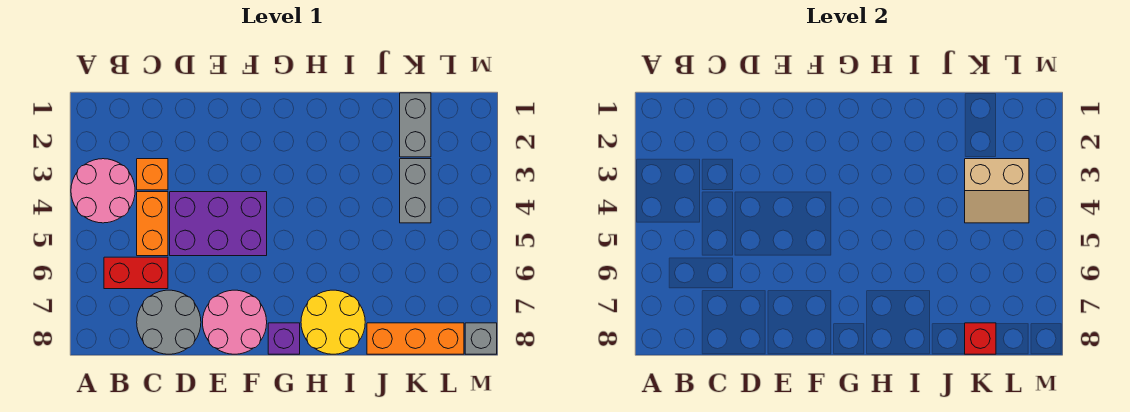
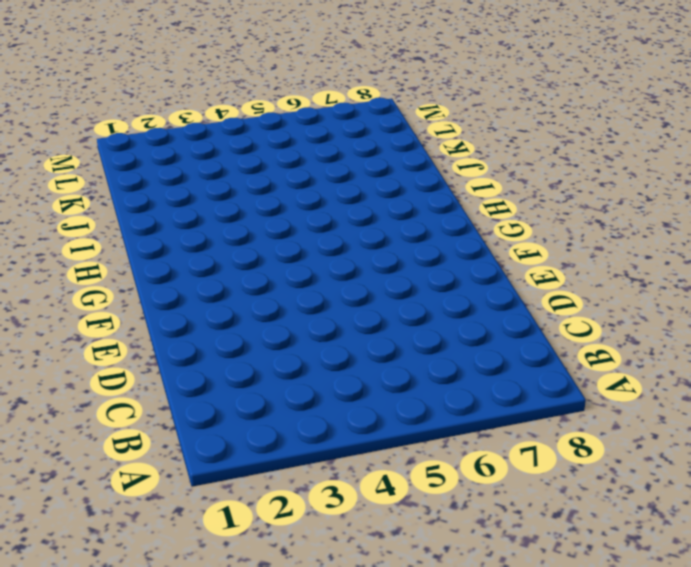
none -> pink 2x2 round brick [71,159,135,223]
none -> red 1x2 brick [104,257,168,289]
none -> orange 1x1 brick [137,159,168,190]

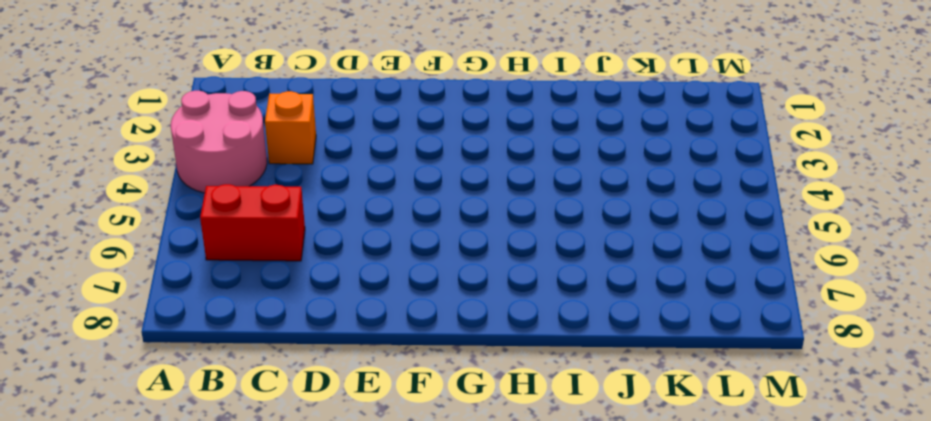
none -> orange 1x2 brick [137,192,168,256]
none -> grey 2x2 round brick [137,290,201,354]
none -> purple 2x3 brick [170,192,267,256]

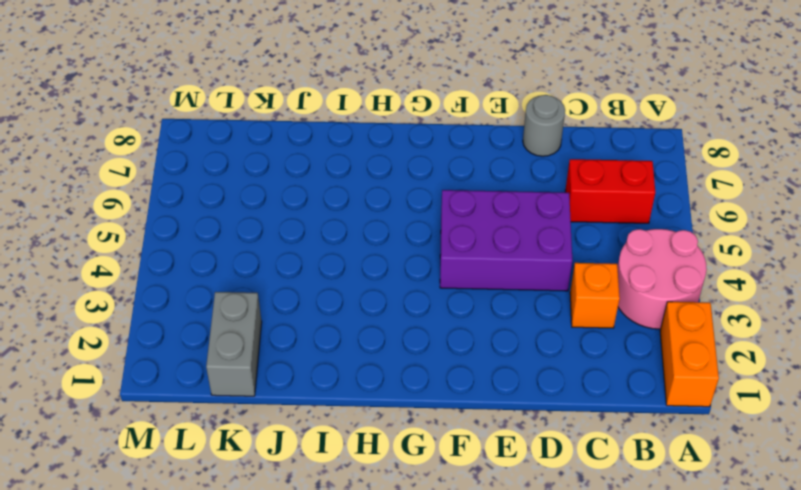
orange 1x2 brick [660,302,719,407] -> orange 1x2 brick moved to [137,192,168,256]
grey 1x1 round brick [523,95,565,156] -> grey 2x2 round brick [137,290,201,354]
none -> pink 2x2 round brick [203,290,267,354]
none -> purple 1x1 brick [268,323,300,354]
none -> yellow 2x2 round brick [301,290,365,354]

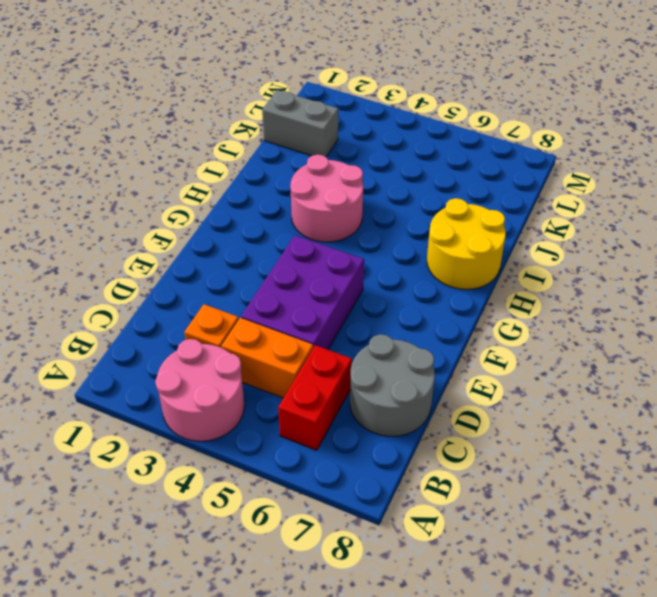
pink 2x2 round brick [290,155,363,242] -> pink 2x2 round brick moved to [203,290,267,354]
none -> purple 1x1 brick [268,323,300,354]
none -> orange 1x3 brick [367,323,464,354]
none -> grey 1x2 brick [400,159,431,223]

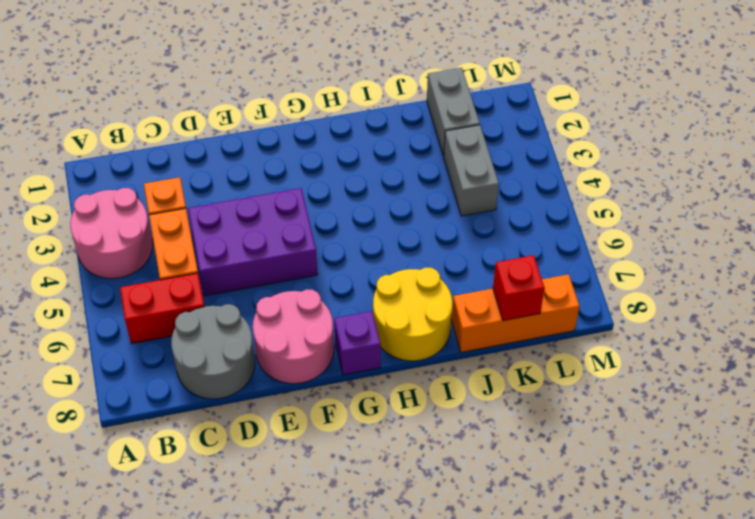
none -> grey 1x1 brick [465,323,497,354]
none -> tan 2x2 slope [965,159,1029,223]

